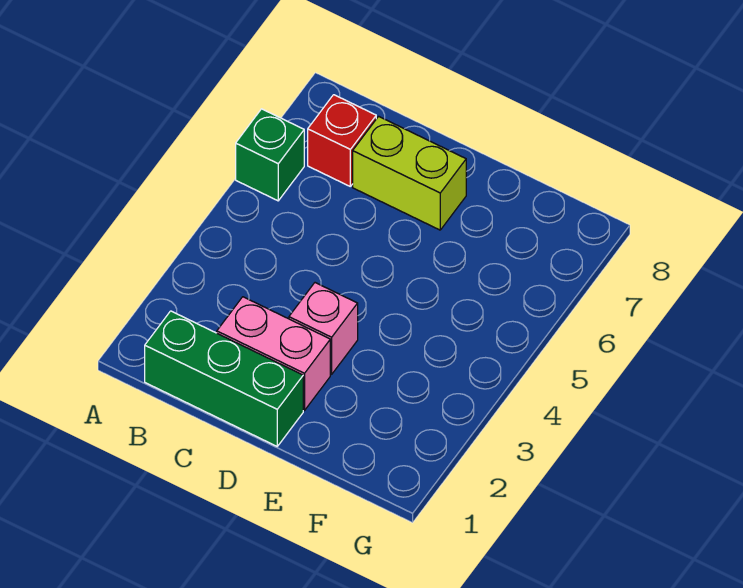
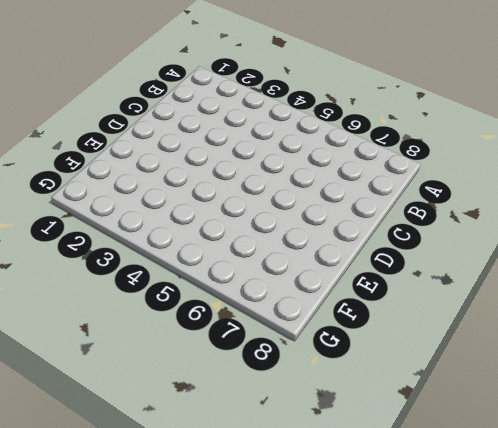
none -> green 1x1 brick [236,109,304,201]
none -> green 1x3 brick [145,311,303,446]

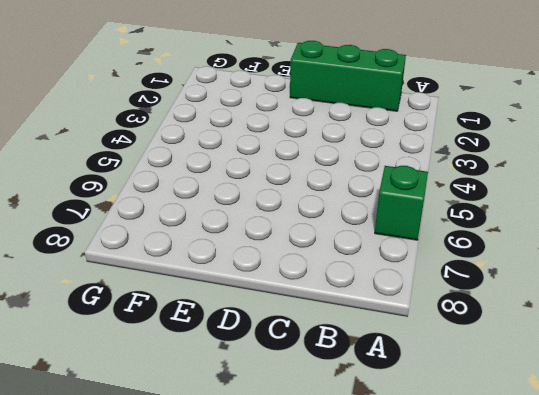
none -> red 1x1 brick [308,95,376,186]
none -> pink 1x2 brick [217,297,330,410]

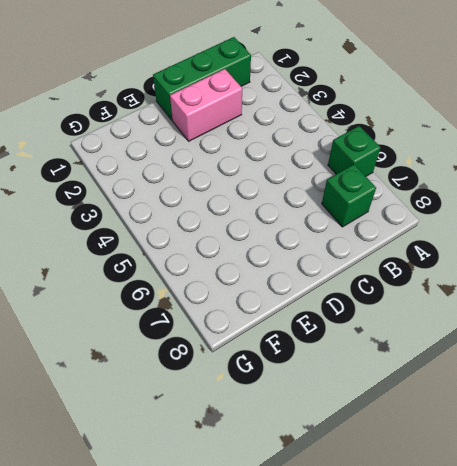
green 1x1 brick [322,165,376,227] -> red 1x1 brick [308,95,376,186]
none -> lime 1x2 brick [353,116,466,230]
none -> pink 1x1 brick [289,283,358,374]

